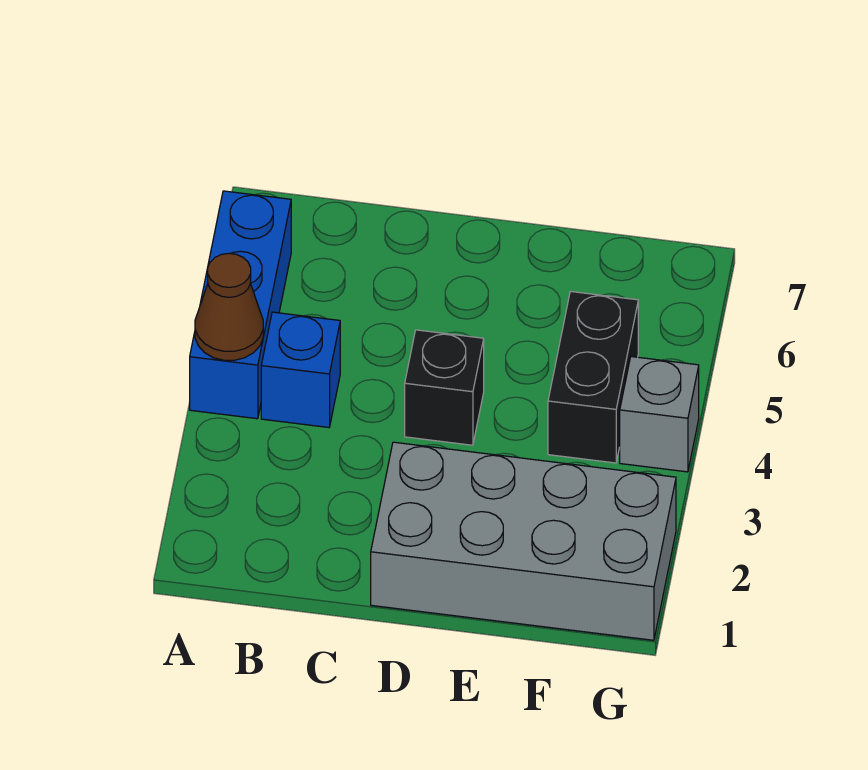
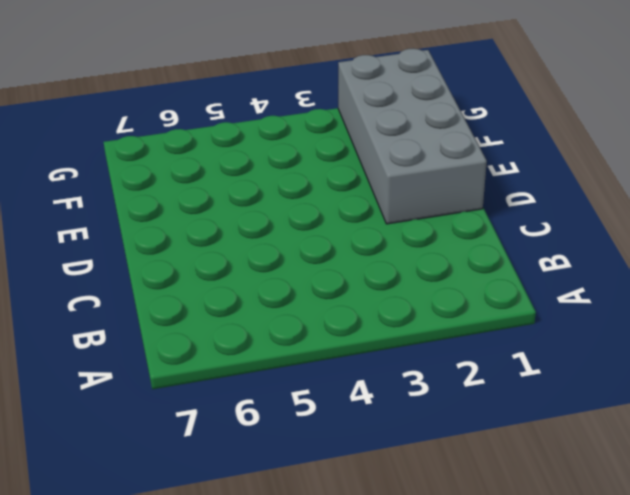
none -> blue 1x3 brick [190,191,291,419]
none -> blue 1x1 brick [261,312,340,427]

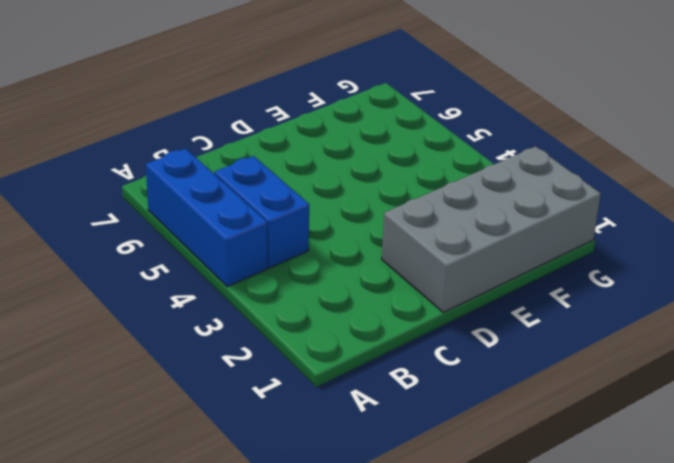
blue 1x2 brick [214,156,309,268] -> blue 1x1 brick [261,312,340,427]
none -> black 1x1 brick [405,330,484,445]
none -> black 1x2 brick [548,291,638,463]

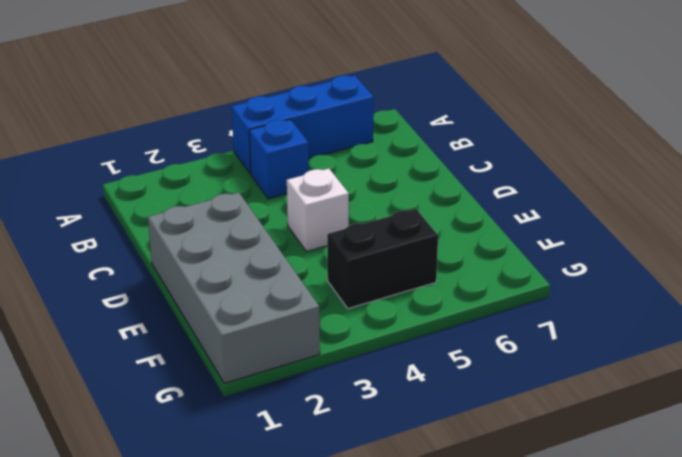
white 1x1 brick [287,169,349,251] -> black 1x1 brick [405,330,484,445]
none -> grey 1x1 brick [620,357,699,472]
none -> brown 1x1 cone [195,253,263,360]

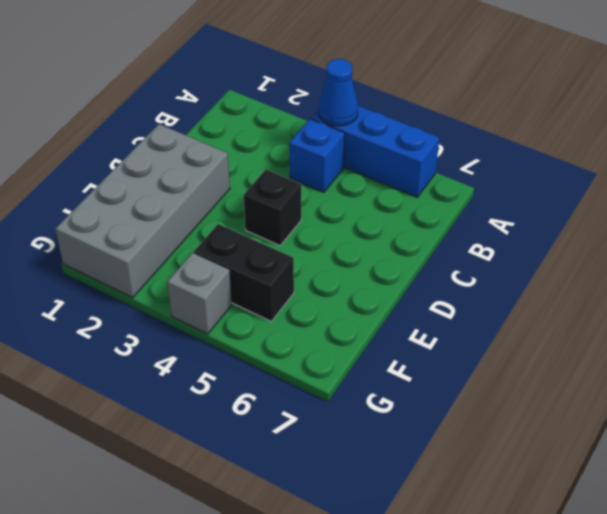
blue 1x1 cone [319,59,358,126] -> brown 1x1 cone [195,253,263,360]

